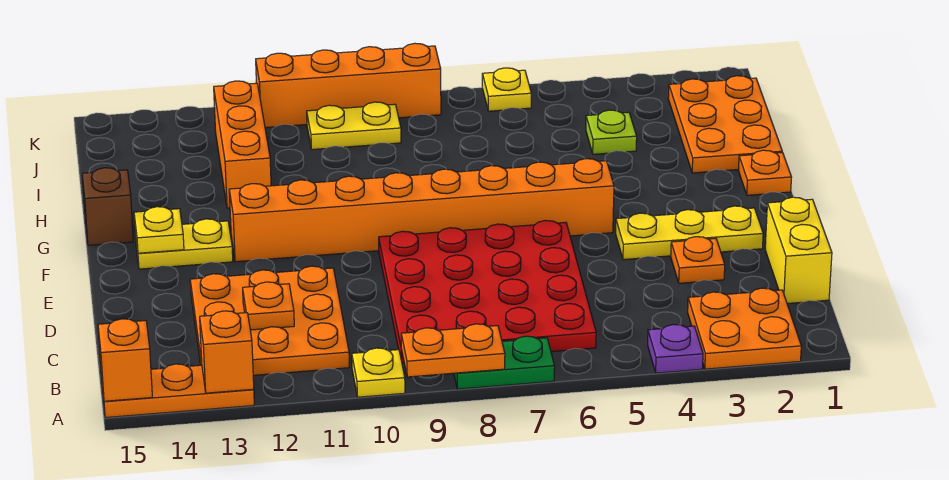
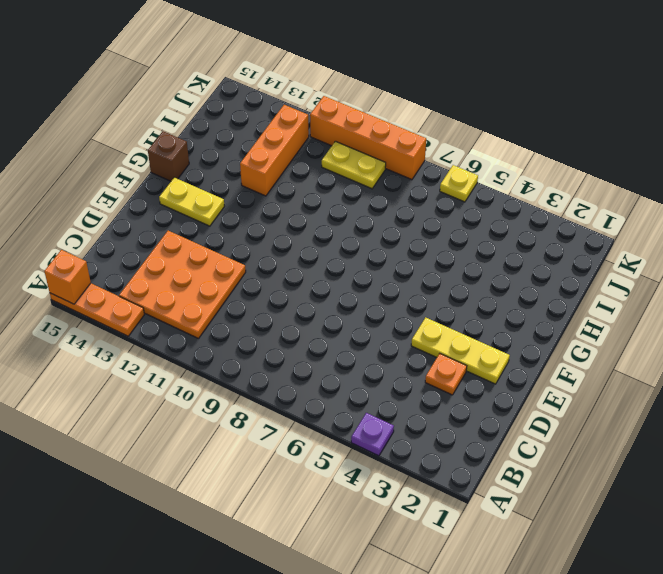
none -> orange 2x2 plate [688,288,801,369]
none -> green 1x2 plate [454,336,555,389]
none -> yellow 1x1 plate [352,348,405,397]

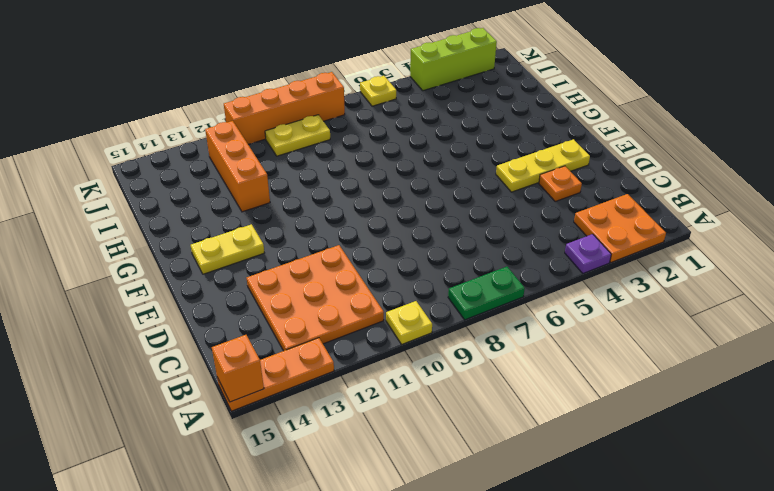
lime 1x3 brick [410,28,497,91] -> none
none -> red 4x4 plate [379,220,596,364]
none -> yellow 1x2 brick [765,197,832,304]
none -> orange 1x8 brick [229,159,614,262]

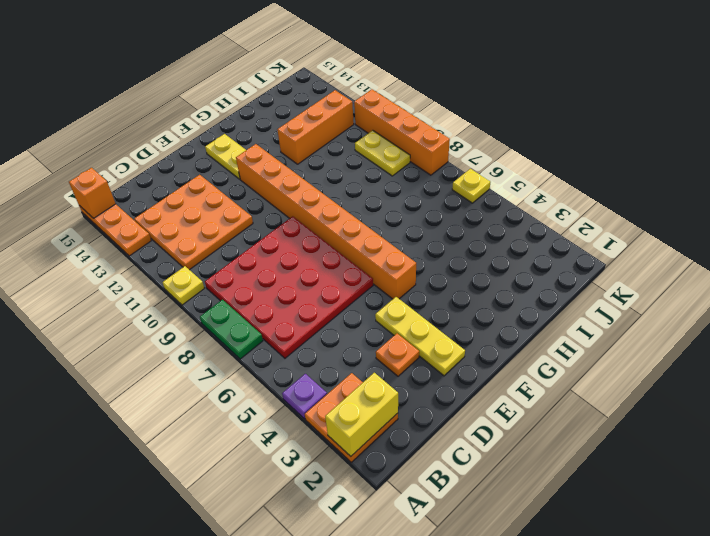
yellow 1x2 brick [325,373,398,456] -> yellow 1x2 brick moved to [765,197,832,304]
none -> orange 1x1 plate [738,150,792,195]
none -> brown 1x1 brick [82,168,133,246]
none -> orange 2x3 plate [668,76,782,173]

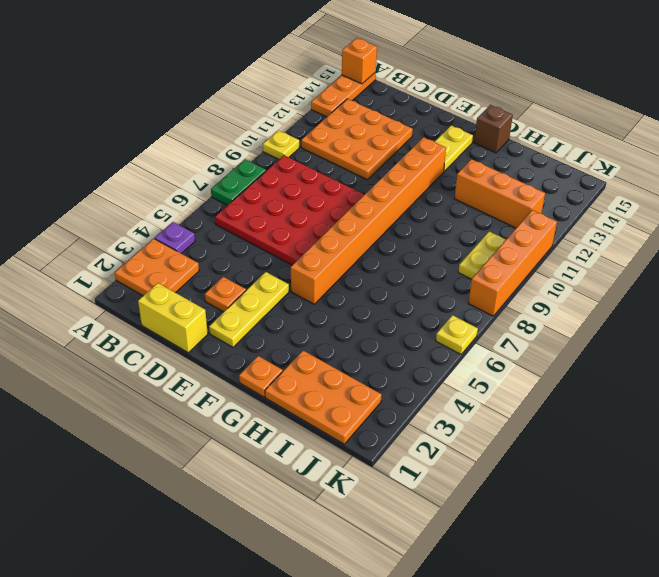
none -> lime 1x1 plate [586,110,637,154]
none -> orange 1x2 plate [401,324,505,377]
none -> orange 1x1 brick [200,311,254,393]

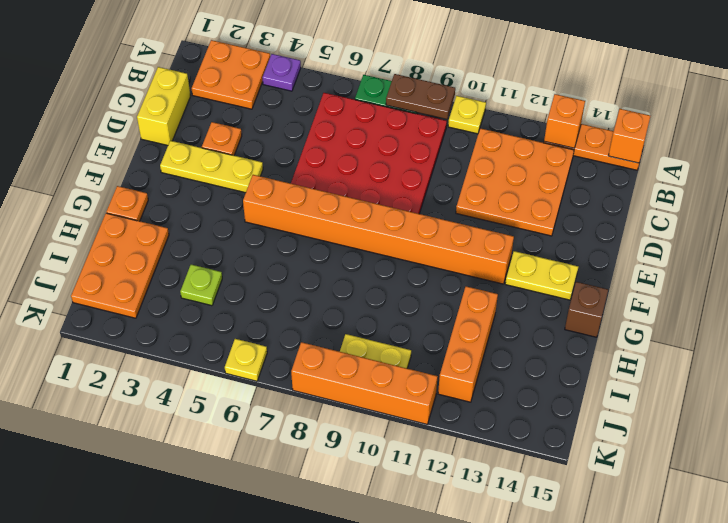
brown 1x2 plate [386,74,455,119] -> orange 1x2 plate [401,324,505,377]
none -> orange 1x1 plate [243,282,294,330]
none -> yellow 1x1 plate [134,207,184,253]

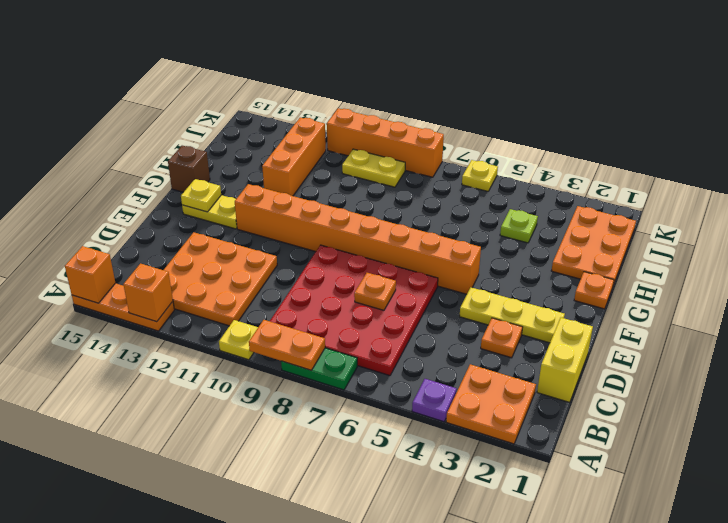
orange 1x1 plate [354,273,396,310] -> orange 1x1 plate moved to [243,282,294,330]

